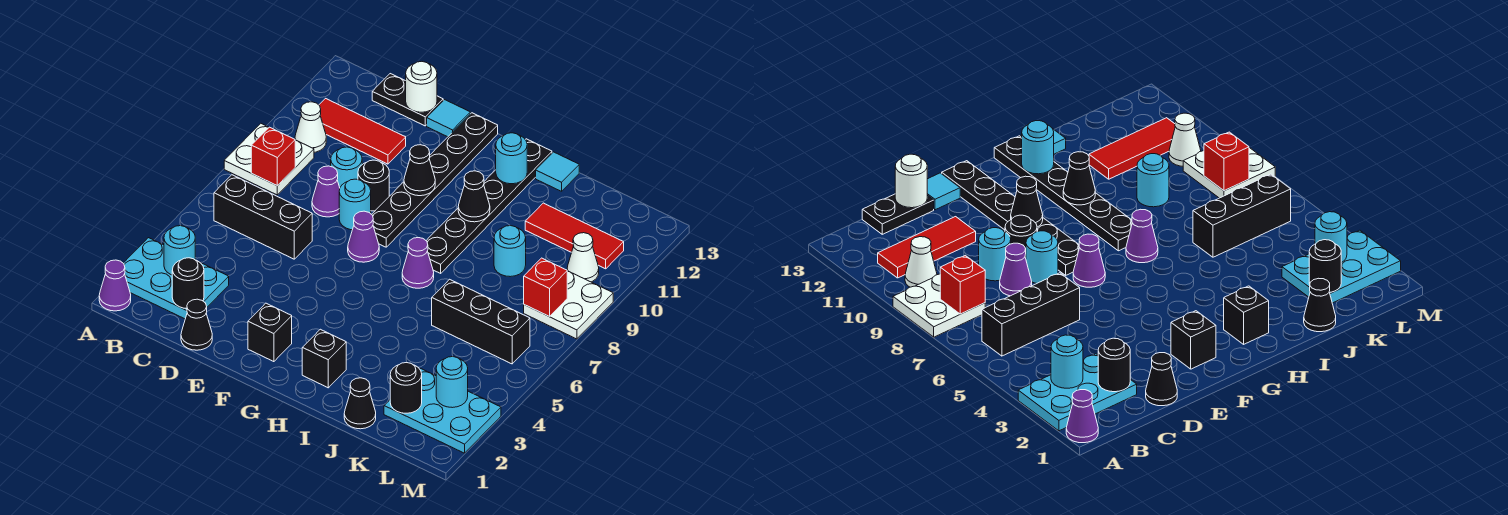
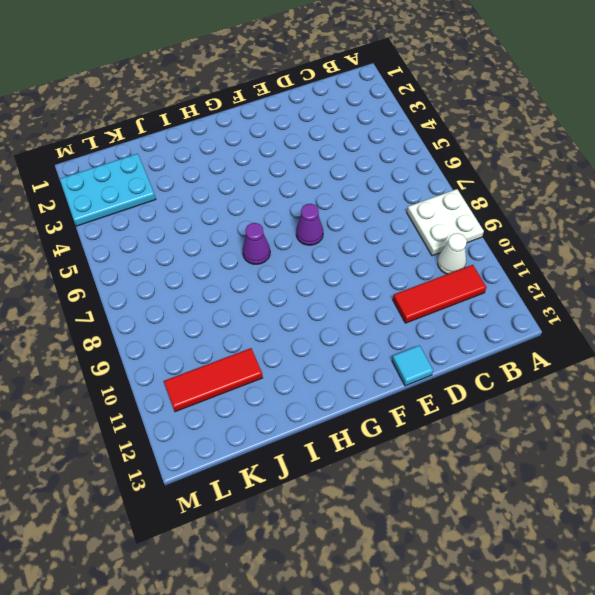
none -> purple 1x1 cone [99,260,131,311]
none -> cyan 2x3 plate [123,238,229,319]
none -> black 1x3 brick [214,175,312,259]
none -> black 1x2 plate [372,74,443,126]

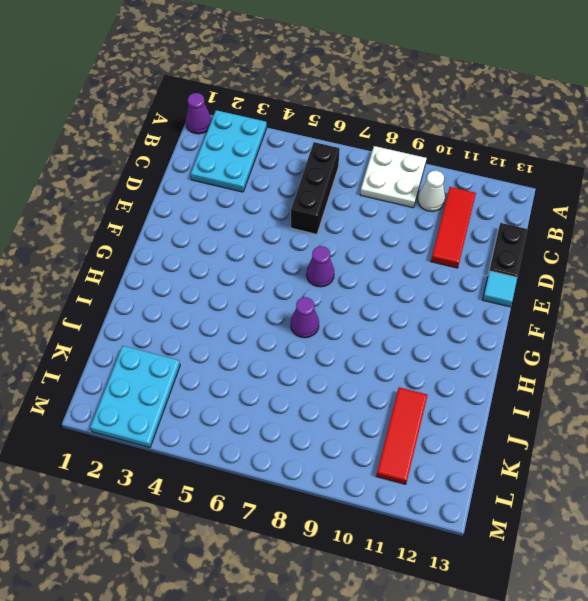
none -> black 1x1 cone [181,299,212,350]
none -> purple 1x1 cone [312,166,340,217]
none -> cyan 1x1 round brick [331,147,362,187]
none -> cyan 1x1 round brick [339,179,371,230]

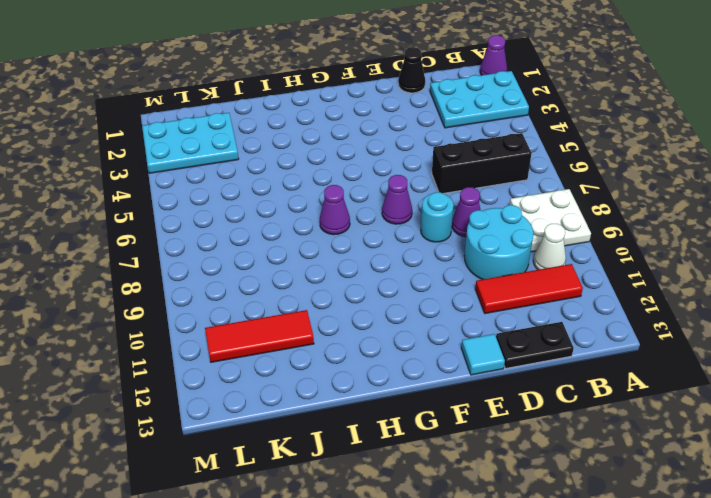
cyan 2x2 round brick [464,205,533,279] -> cyan 1x1 round brick [331,147,362,187]
none -> black 1x1 round brick [358,160,389,211]
none -> black 1x1 brick [248,303,292,362]
none -> black 1x6 plate [372,113,498,247]
none -> black 1x1 brick [302,329,346,388]

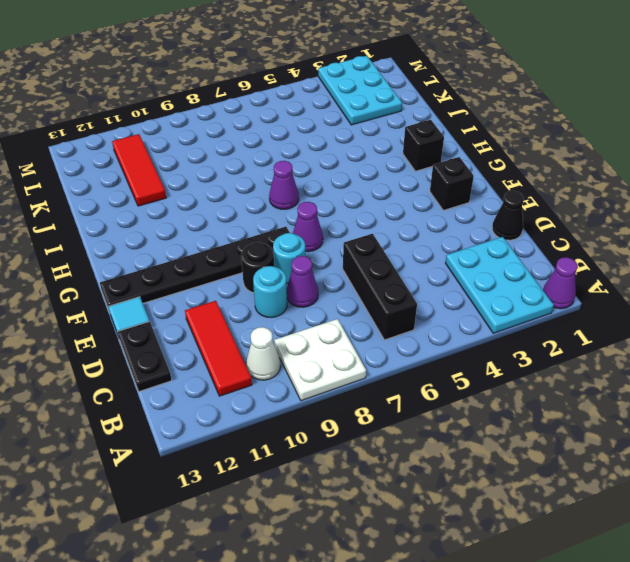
none -> black 1x6 plate [426,139,552,273]
none -> cyan 1x1 tile [536,152,579,191]
none -> black 1x1 cone [344,378,376,429]
none -> black 1x3 brick [432,279,530,364]

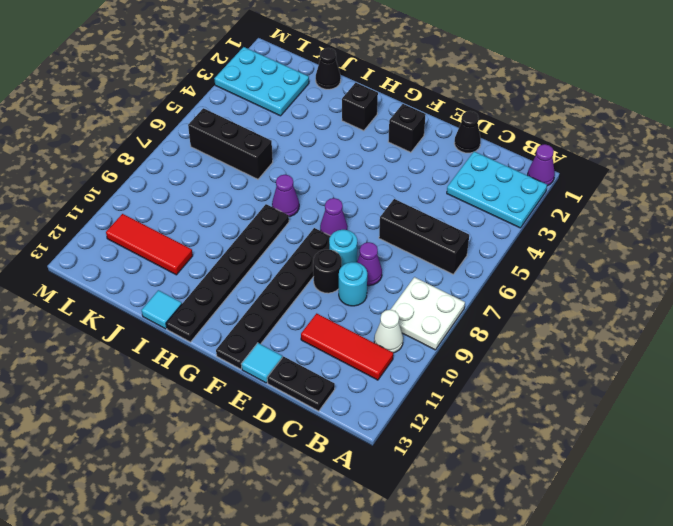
none -> cyan 1x1 round brick [494,226,526,277]
none -> white 2x2 plate [524,271,613,339]
none -> white 1x1 cone [567,233,599,282]
none -> cyan 1x1 round brick [164,226,195,275]

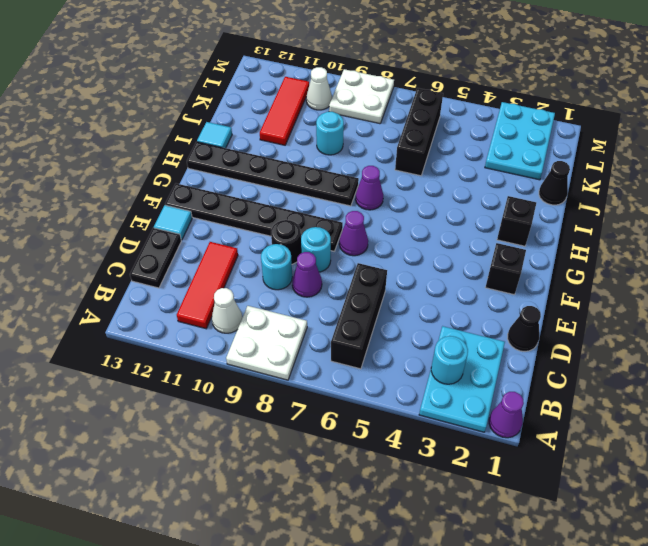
none -> red 1x1 brick [251,127,295,186]
none -> black 1x1 round brick [172,258,204,309]
none -> white 1x1 round brick [406,62,437,112]
none -> black 1x1 cone [404,145,435,196]

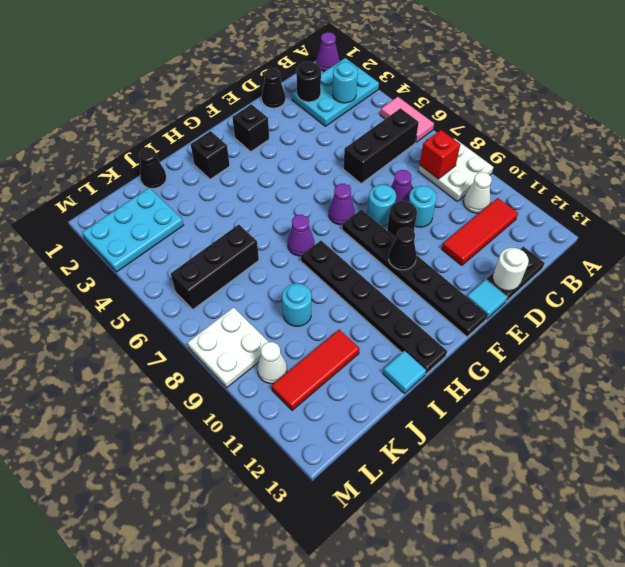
pink 1x2 tile [380,97,434,142] -> none
none -> black 1x1 cone [458,171,490,222]
none -> cyan 1x1 round brick [496,133,527,184]
none -> black 1x1 round brick [390,363,422,413]
none -> cyan 1x1 round brick [436,357,468,408]

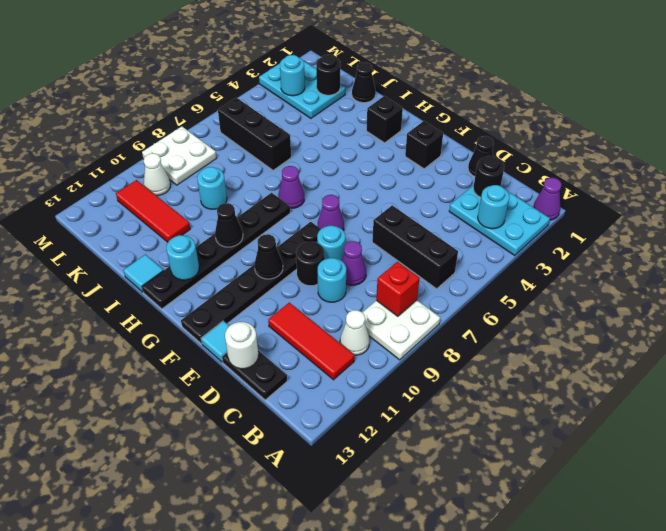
none -> red 1x1 brick [524,258,567,316]

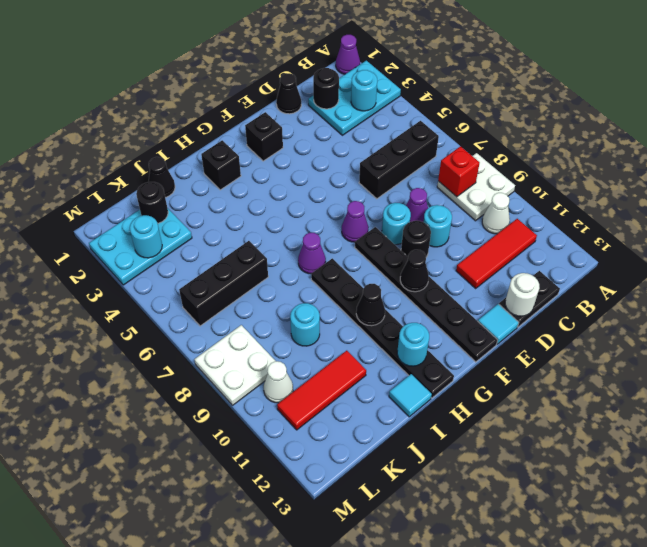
none -> red 1x1 brick [524,258,567,316]

